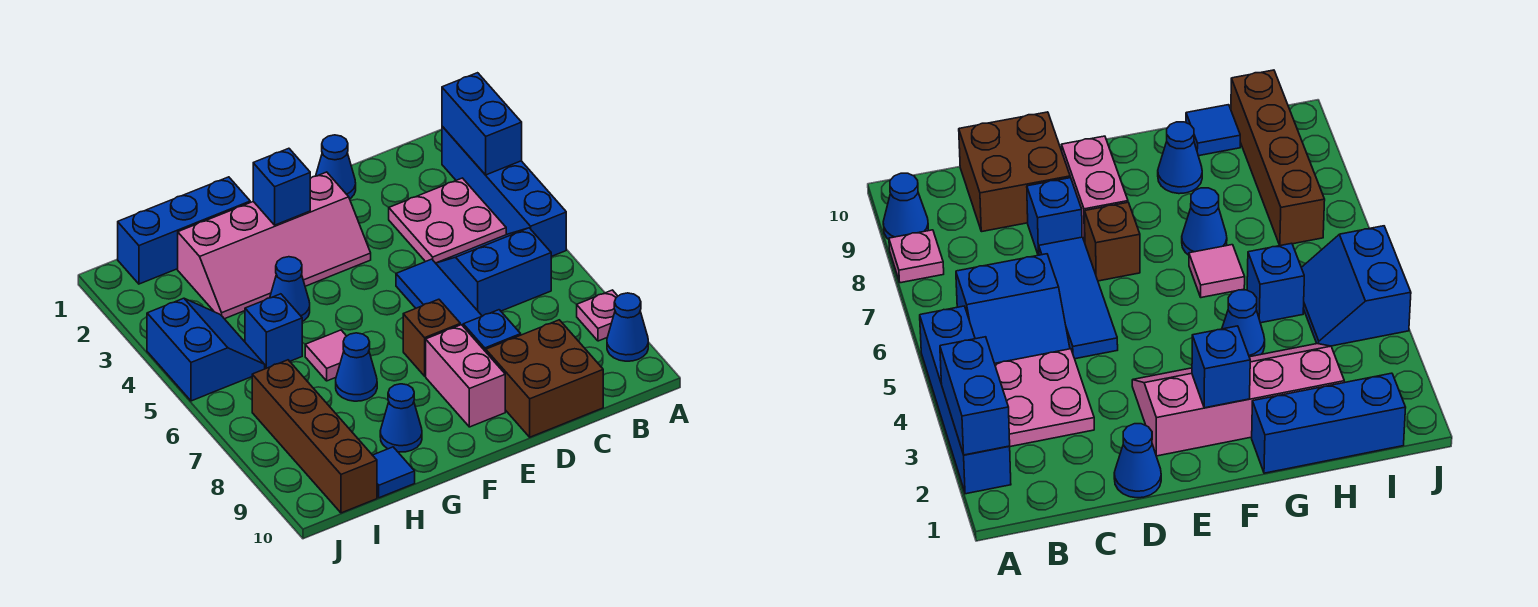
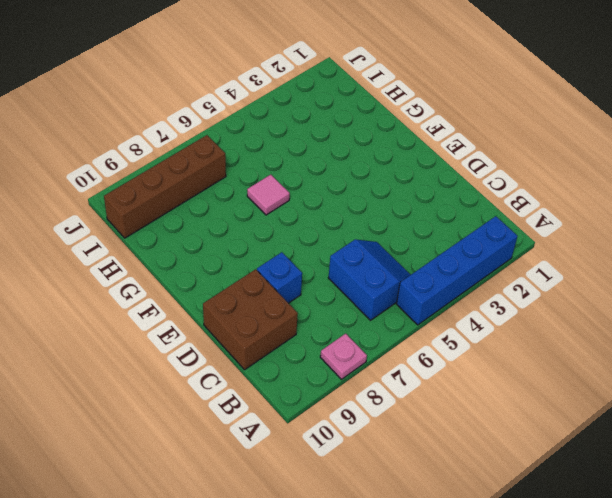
none -> blue 1x1 cone [607,293,648,361]
none -> pink 2x2 plate [389,178,506,263]
none -> blue 1x1 cone [316,135,356,199]

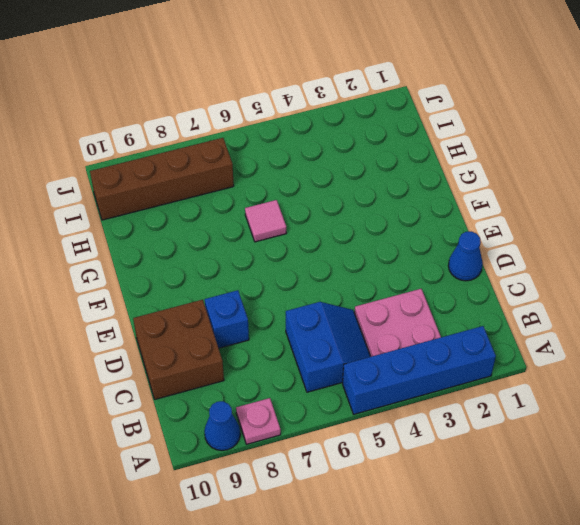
none -> blue 1x3 tile [396,259,482,326]
none -> pink 2x4 slope [178,172,371,319]
none -> brown 1x1 brick [403,299,460,376]

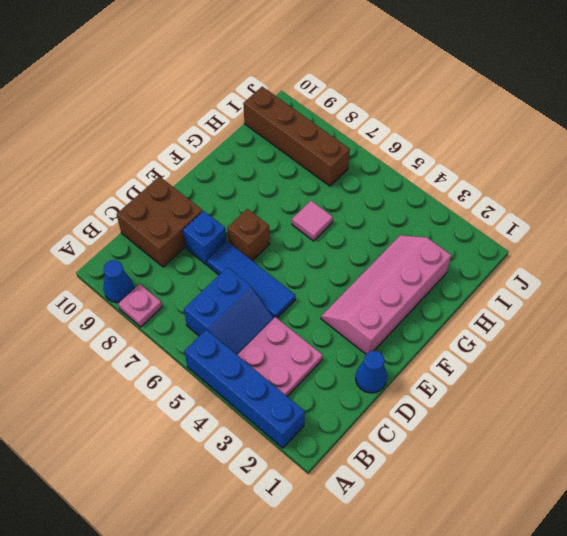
none -> pink 1x2 brick [426,325,505,427]
none -> blue 1x3 brick [118,177,250,284]
none -> blue 1x1 cone [270,257,310,322]

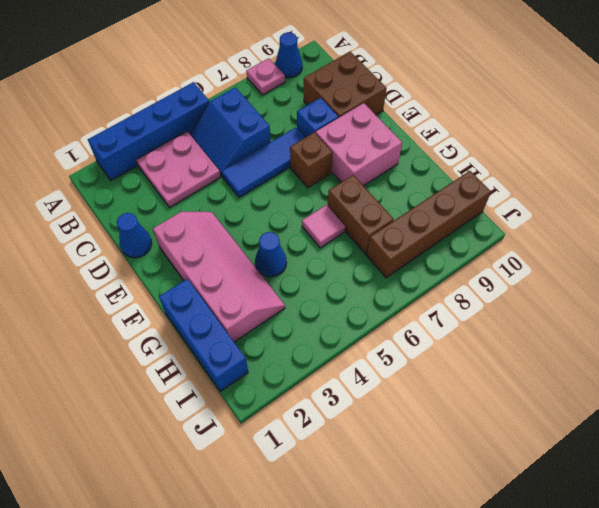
pink 2x2 brick [316,103,402,186] -> pink 1x2 brick [426,325,505,427]
brown 1x2 brick [328,175,394,254] -> blue 1x1 cone [336,333,377,401]
none -> blue 1x1 cone [380,384,422,452]
none -> blue 1x1 brick [245,294,302,369]
none -> blue 1x1 tile [373,447,415,498]

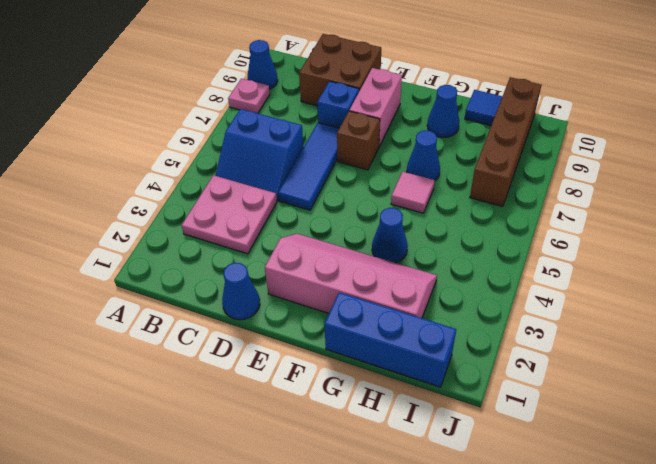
none -> blue 1x4 brick [442,126,566,257]
none -> blue 1x1 brick [245,294,302,369]
none -> blue 2x2 slope [147,298,265,401]

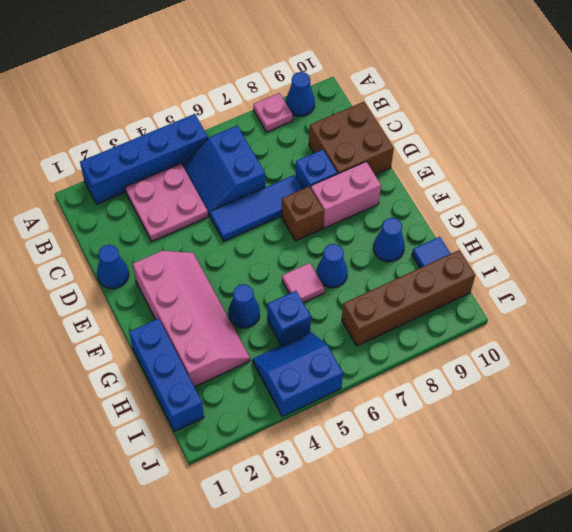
none -> blue 1x2 brick [442,73,522,175]
none -> blue 1x1 brick [253,148,310,225]

